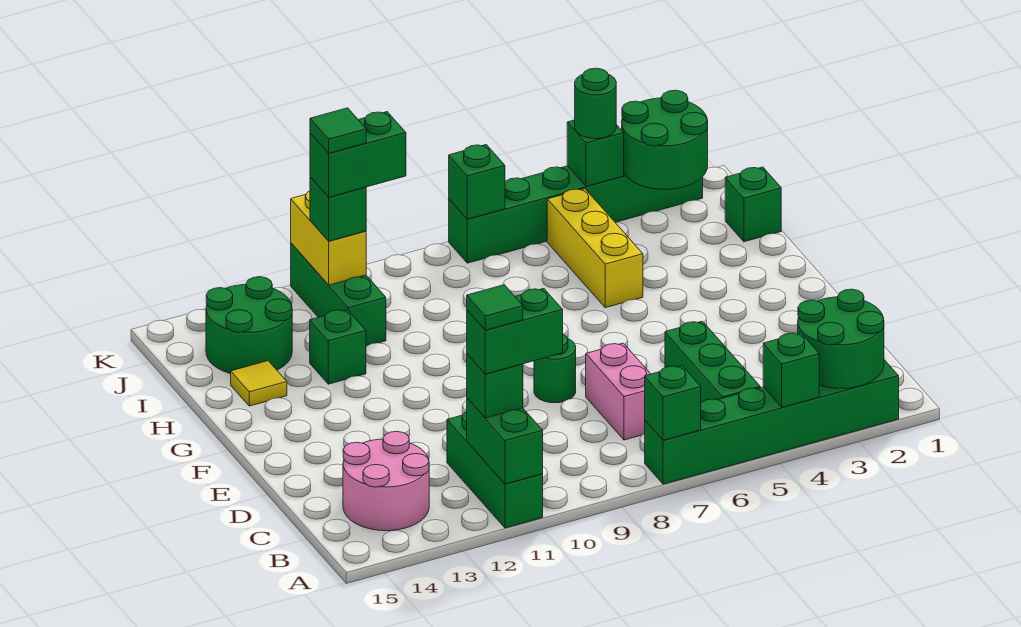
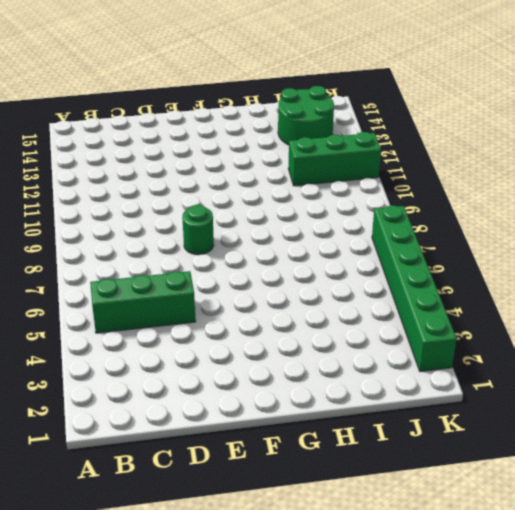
none -> green 1x6 brick [645,360,899,484]
none -> green 1x3 brick [447,412,543,528]
none -> pink 2x2 round brick [343,432,429,531]

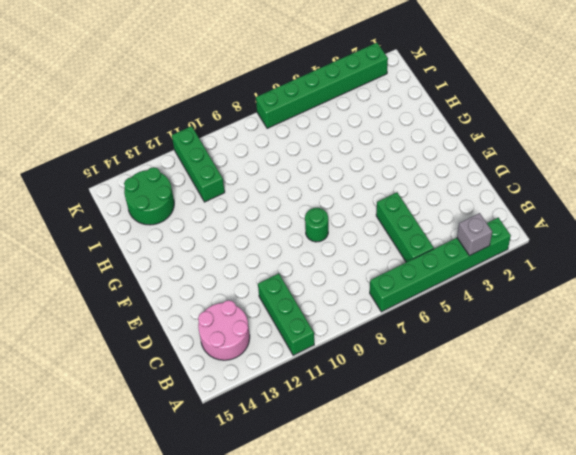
grey 1x1 brick [457,213,492,256] -> green 2x2 round brick [798,289,884,388]
none -> pink 1x2 brick [586,343,650,440]
none -> yellow 1x3 brick [547,189,643,308]
none -> green 1x1 brick [310,310,366,384]

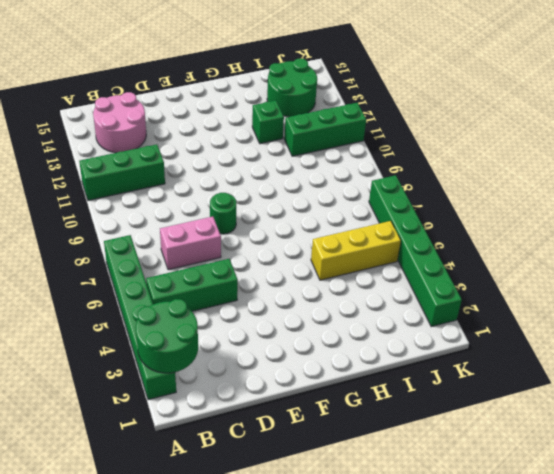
none -> yellow 1x1 tile [231,361,287,406]
none -> green 1x1 brick [725,167,781,242]
none -> green 1x1 brick [763,333,819,407]

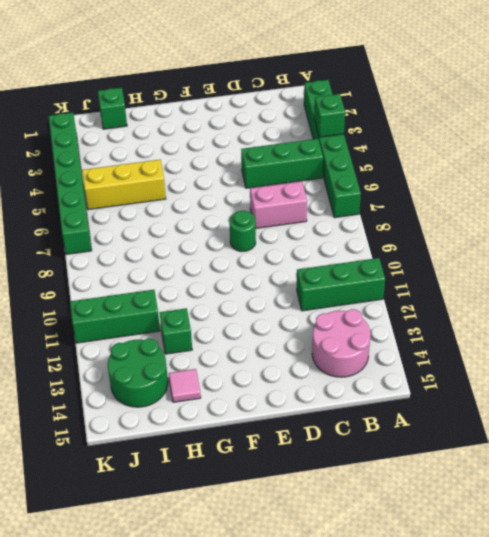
pink 1x1 tile [169,369,201,402] -> yellow 1x1 tile [231,361,287,406]
none -> green 2x2 round brick [798,289,884,388]
none -> green 1x1 brick [645,366,701,440]
none -> green 1x2 brick [467,398,543,484]

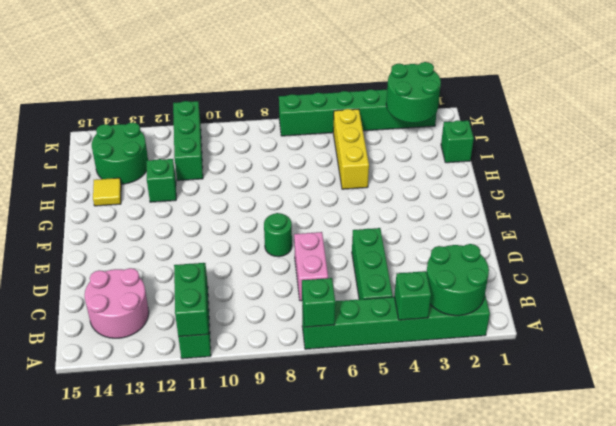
none -> yellow 1x2 brick [291,191,366,285]
none -> green 1x1 brick [567,120,624,186]
none -> green 1x1 brick [449,145,505,219]

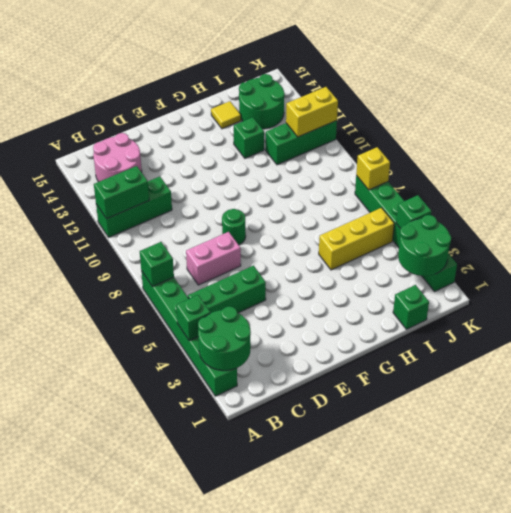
yellow 1x1 brick [356,147,390,190] -> green 1x1 brick [449,145,505,219]
none -> green 1x1 brick [467,354,523,418]
none -> green 1x1 brick [310,177,366,241]
none -> green 1x1 round brick [575,68,616,139]

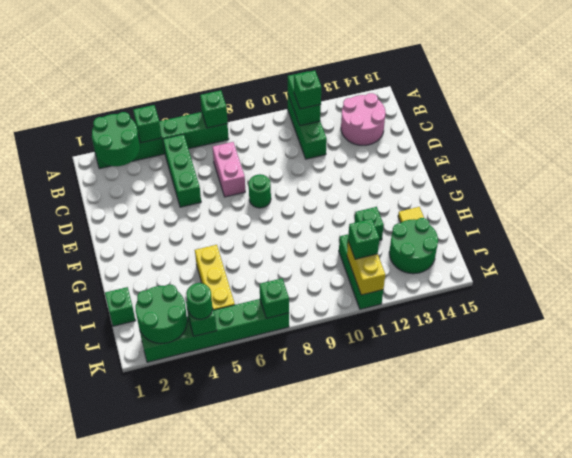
none -> green 1x2 brick [467,289,563,374]
none -> green 1x2 brick [310,112,406,197]
none -> green 1x1 tile [467,285,523,330]

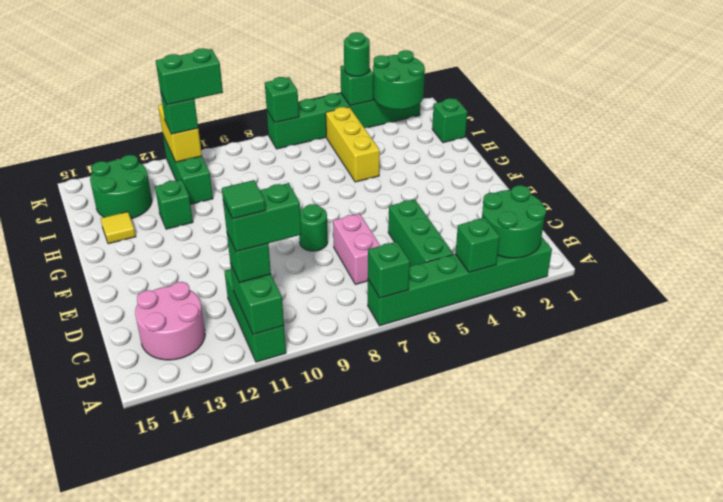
none -> green 1x1 tile [310,108,366,153]

